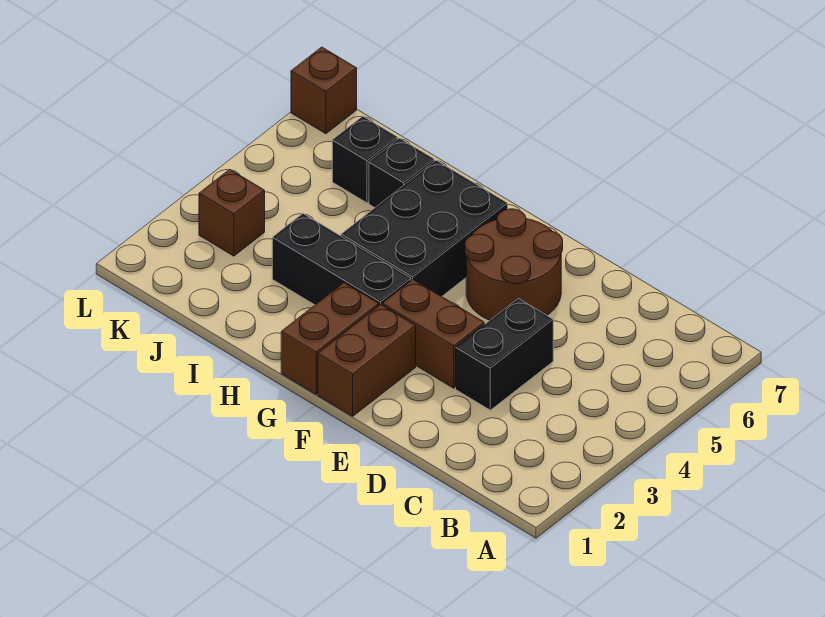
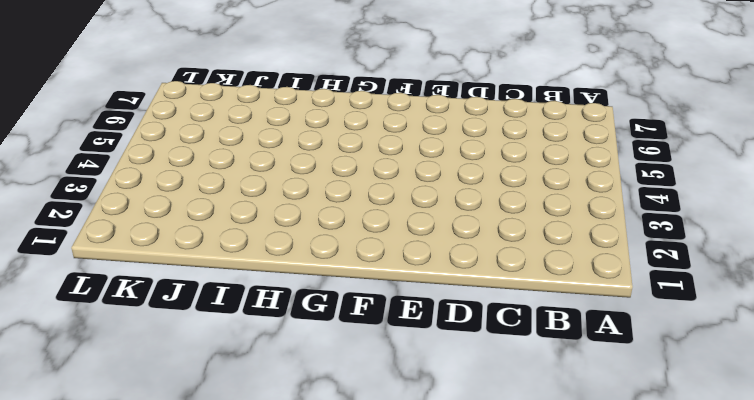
none -> black 1x2 brick [456,298,553,410]
none -> brown 1x2 brick [382,280,484,388]

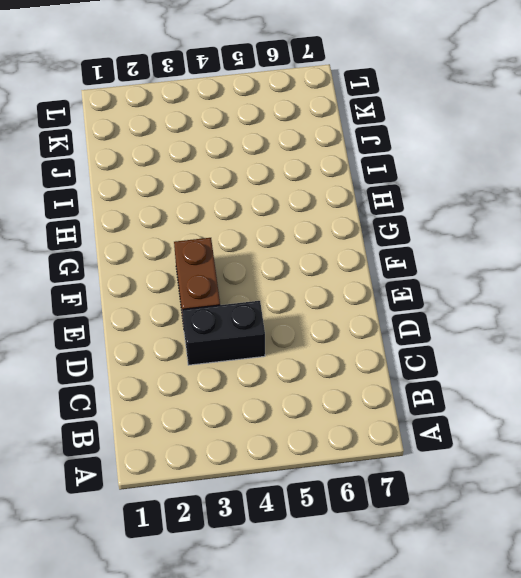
none -> brown 2x2 round brick [465,209,563,320]
none -> brown 1x2 brick [318,305,416,416]

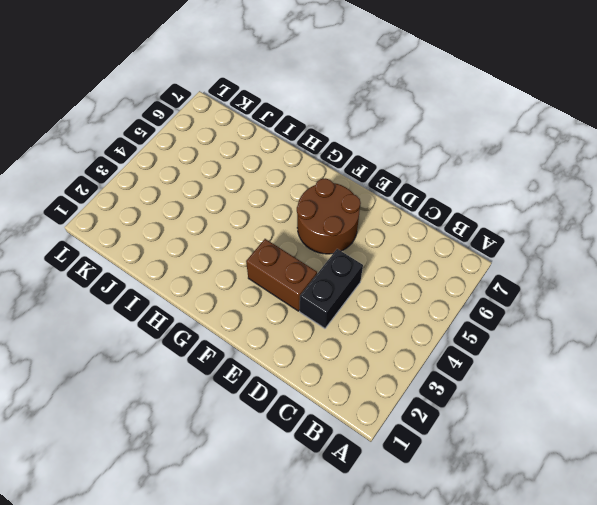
none -> brown 1x2 brick [318,305,416,416]
none -> brown 1x2 brick [281,283,379,394]

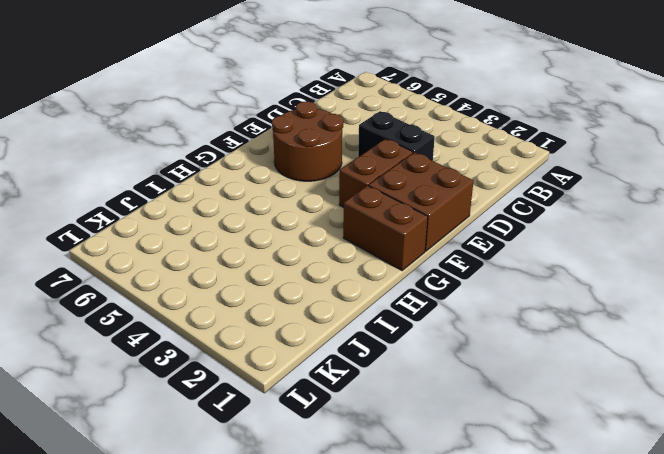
brown 2x2 brick [369,152,473,251] -> brown 1x2 brick [318,305,416,416]
none -> black 1x3 brick [272,214,411,305]
none -> black 2x3 brick [341,160,508,297]

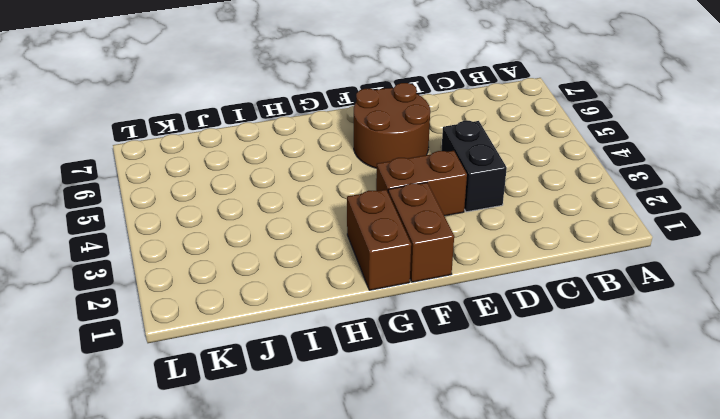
none -> black 1x3 brick [272,214,411,305]
none -> black 2x3 brick [341,160,508,297]

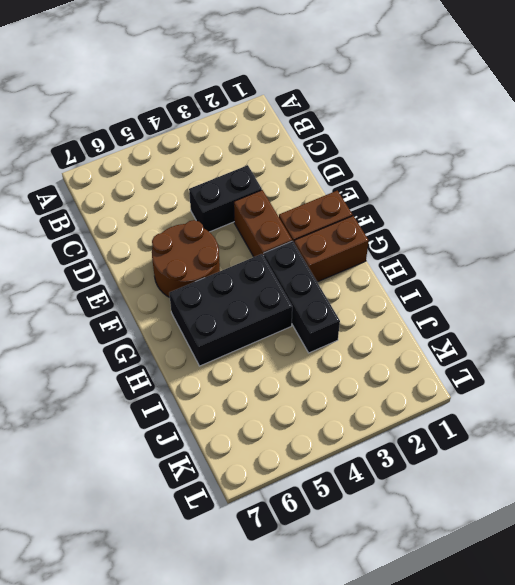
none -> black 1x1 brick [369,138,434,208]
none -> black 1x1 brick [332,116,398,203]

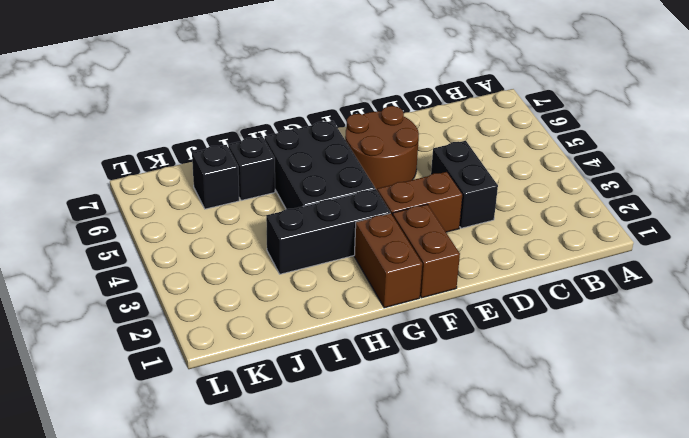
none -> brown 1x1 brick [199,169,265,256]
none -> brown 1x1 brick [291,47,357,134]

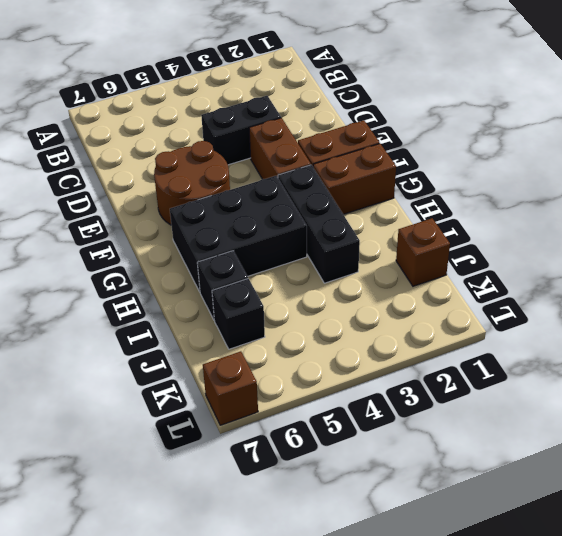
brown 1x1 brick [396,218,450,286] -> brown 1x1 brick moved to [199,169,265,256]

